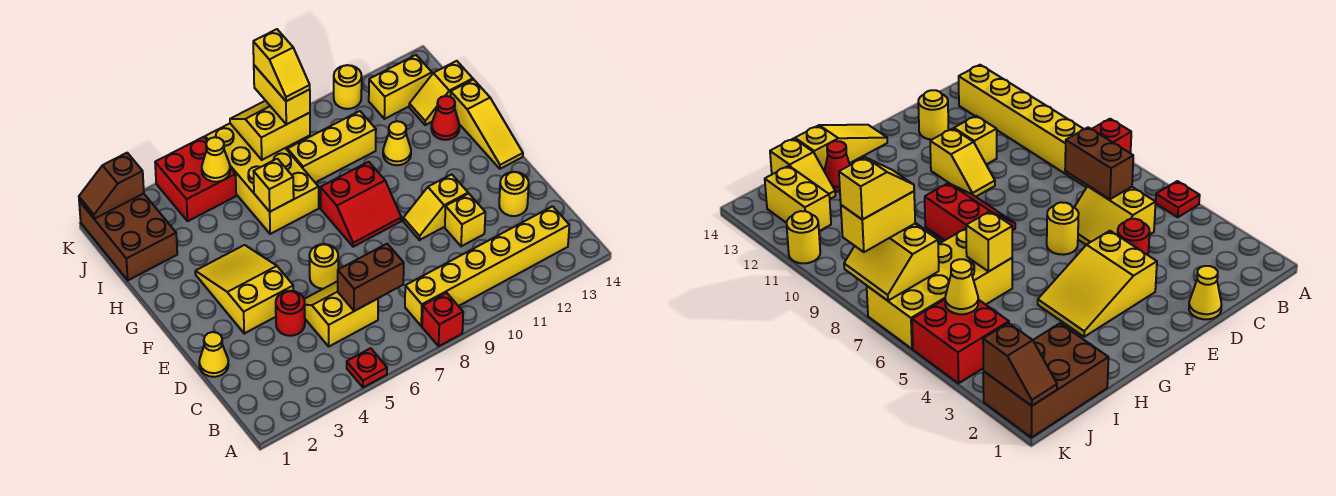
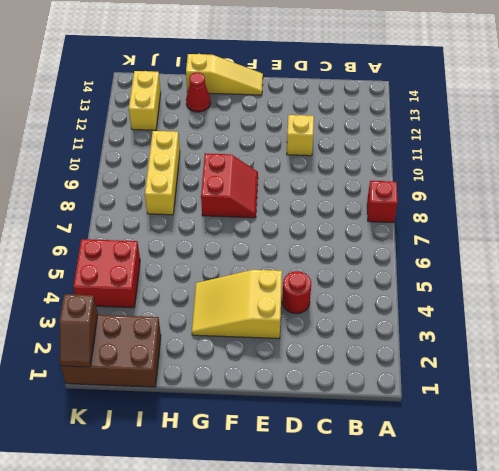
none -> red 1x1 plate [347,348,387,387]
none -> yellow 1x6 brick [405,206,569,326]
none -> yellow 2x2 slope [304,281,378,346]

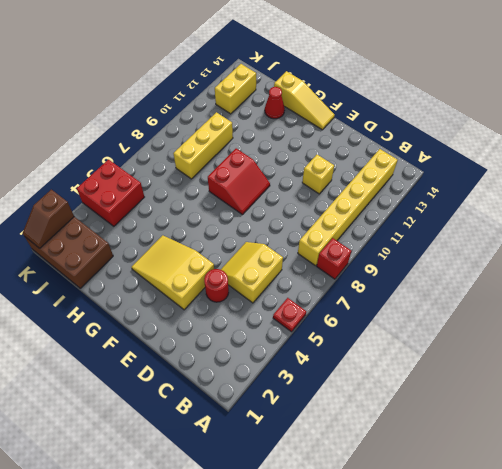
none -> yellow 1x1 cone [199,332,229,377]
none -> yellow 1x1 round brick [499,172,529,216]
none -> yellow 1x1 round brick [309,244,338,289]

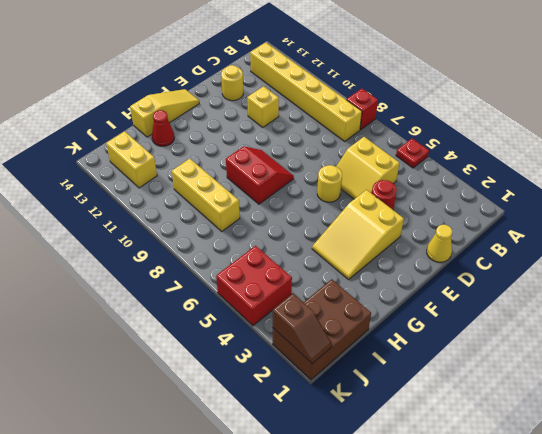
none -> yellow 1x2 slope [403,174,468,240]
none -> yellow 2x4 brick [205,124,319,234]
none -> yellow 1x1 cone [383,121,411,165]

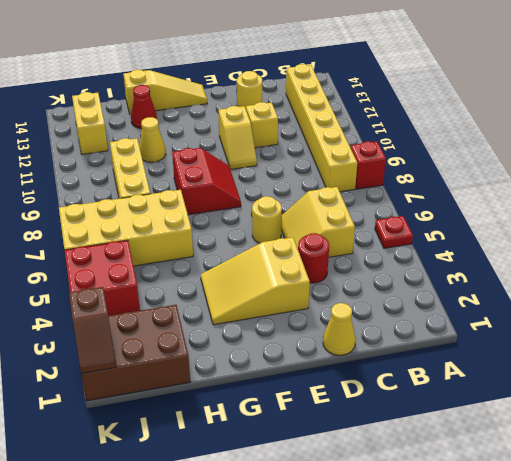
none -> yellow 1x2 slope [409,61,473,125]
none -> yellow 1x1 round brick [334,65,362,109]
none -> brown 1x2 brick [338,244,404,311]

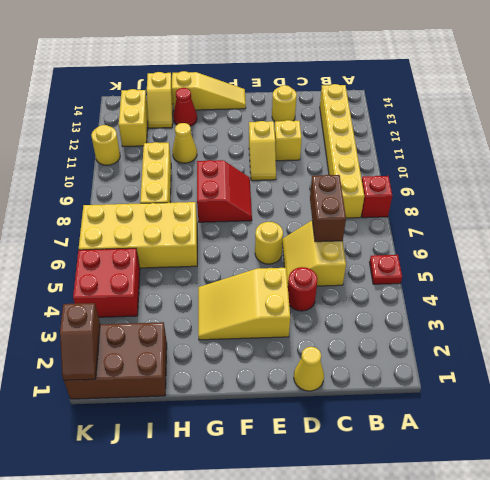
none -> yellow 1x1 brick [253,159,294,212]
none -> yellow 1x1 cone [202,137,230,182]
none -> yellow 2x2 slope [230,101,310,160]

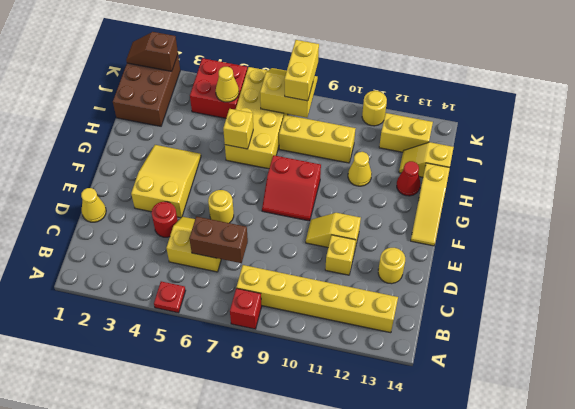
none -> yellow 1x2 slope [253,29,310,101]

